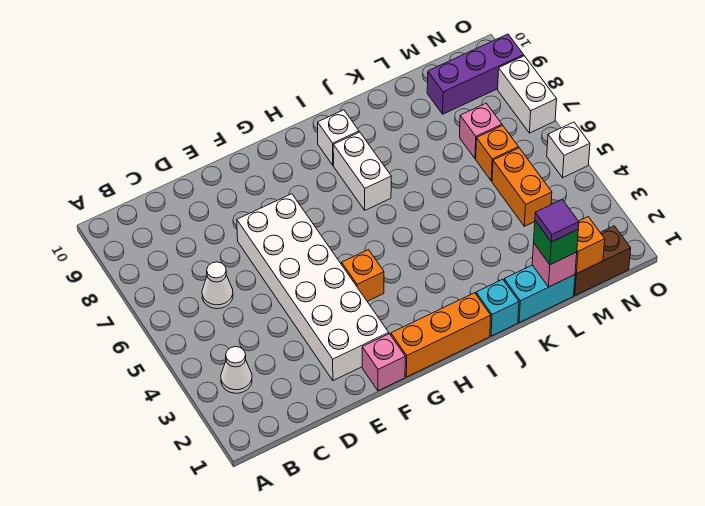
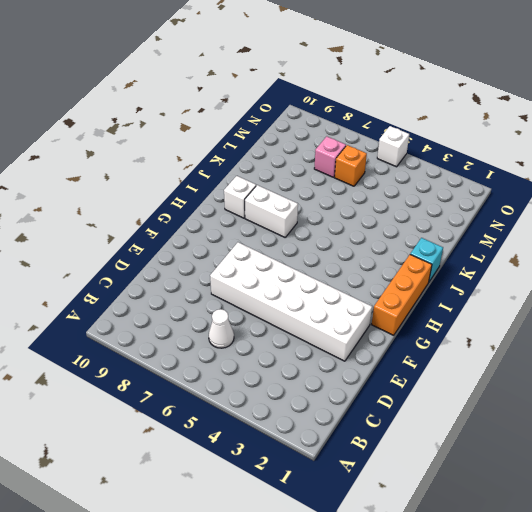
none -> white 1x1 cone [221,347,252,393]
none -> pink 1x1 brick [362,334,405,391]
none -> orange 1x1 brick [342,250,384,301]

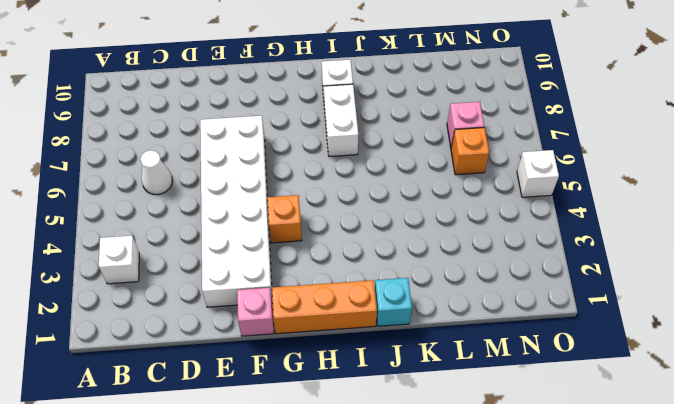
white 1x1 brick [98,236,139,284] -> white 1x1 cone [221,347,252,393]
none -> cyan 1x2 brick [504,265,575,322]
none -> brown 1x2 brick [574,226,631,295]
none -> orange 1x2 brick [492,148,552,226]

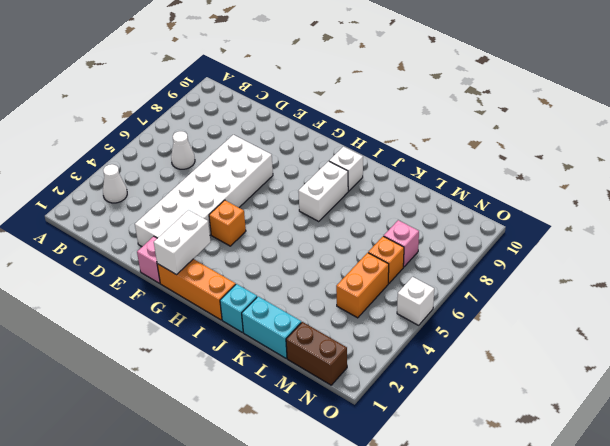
white 1x2 brick [154,210,211,275] -> white 1x2 brick moved to [498,56,557,133]
none -> purple 1x3 brick [427,34,524,114]
none -> pink 1x1 brick [532,244,577,287]
none -> orange 1x1 brick [575,217,605,274]

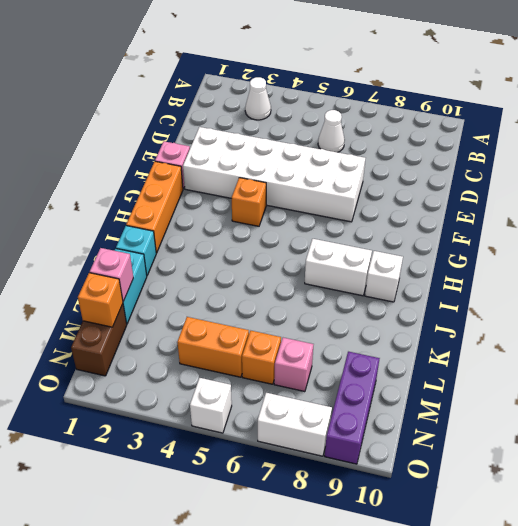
none -> green 1x1 brick [534,221,578,265]
none -> purple 1x1 tile [535,200,579,242]

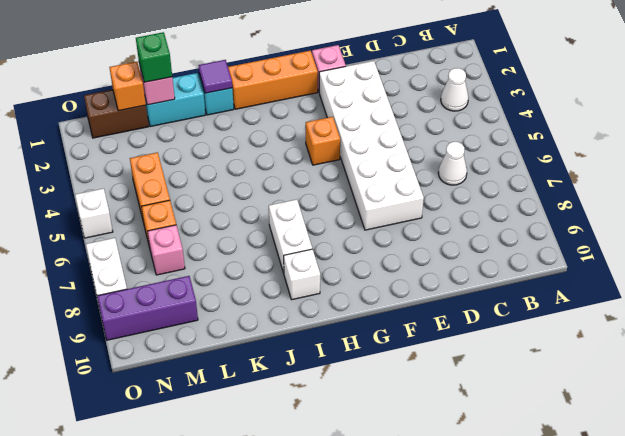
purple 1x1 tile [199,60,232,93] -> purple 1x1 tile moved to [535,200,579,242]

